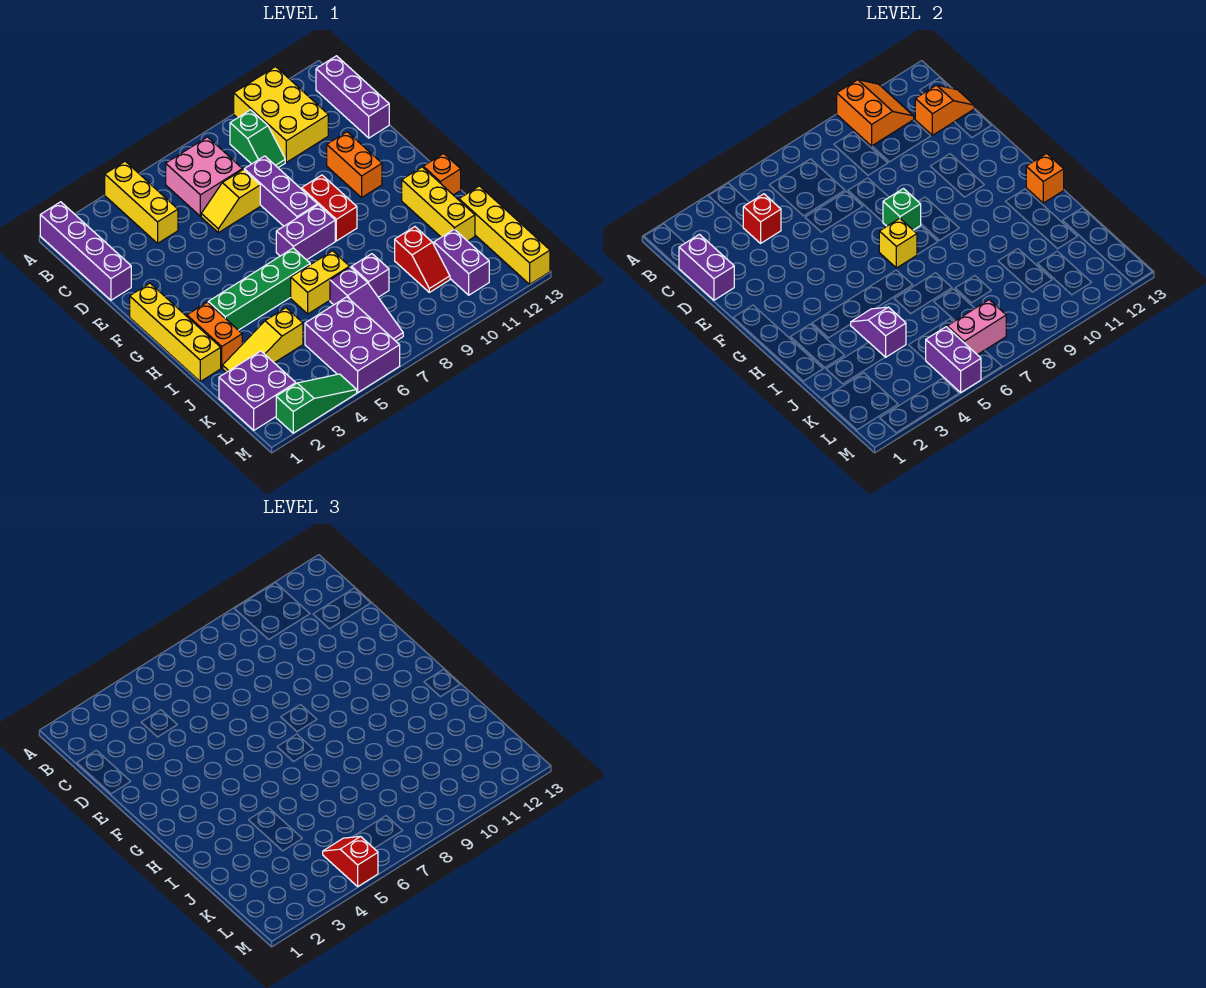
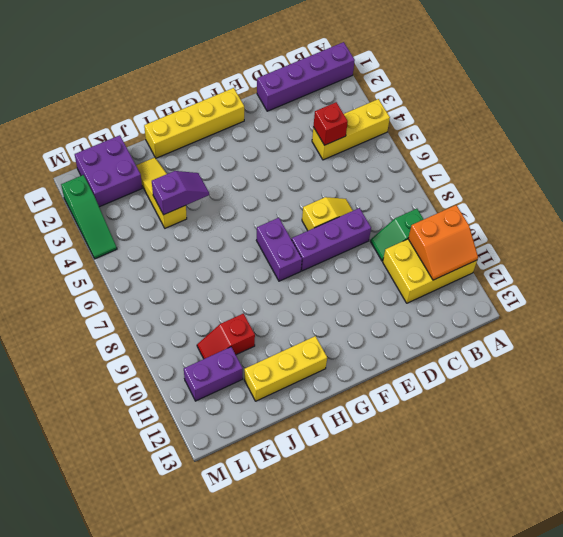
yellow 1x2 slope [302,197,353,231] -> yellow 1x2 slope turned to [201,170,260,233]
none -> pink 2x2 brick [166,137,242,216]
none -> purple 1x3 brick [316,56,389,138]
none -> orange 1x2 brick [327,132,382,198]
none -> red 1x2 brick [302,175,357,241]

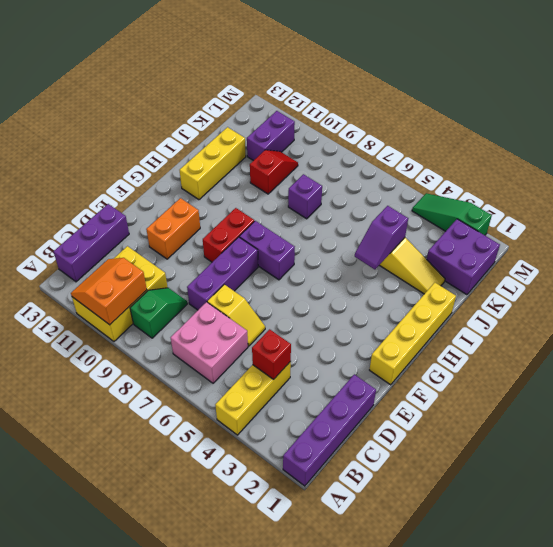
none -> orange 1x2 brick [187,302,242,368]
none -> green 1x4 brick [208,248,310,330]
none -> orange 1x1 brick [423,153,461,195]
none -> yellow 1x2 brick [291,251,350,314]

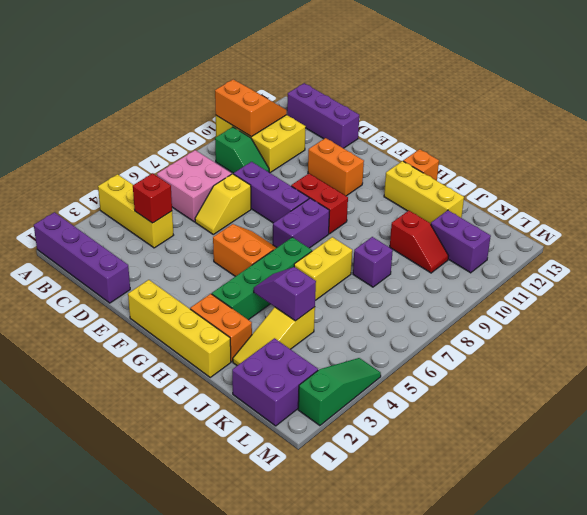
orange 2x2 slope [213,224,277,276] -> none
none -> purple 1x3 slope [330,267,403,341]
none -> yellow 1x4 brick [459,186,550,284]
none -> purple 2x3 brick [305,297,400,392]
none -> purple 1x2 brick [679,234,734,300]

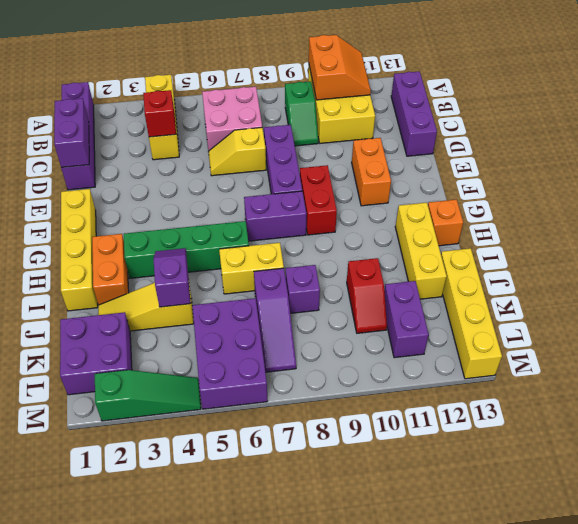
none -> orange 1x2 slope [915,85,974,135]
none -> green 1x1 brick [883,189,921,230]
none -> yellow 1x1 brick [879,218,917,268]
none -> orange 1x1 brick [1026,153,1064,203]

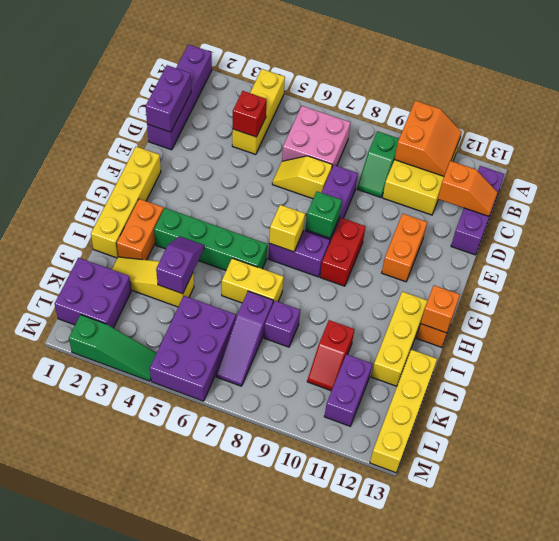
none -> purple 1x2 brick [926,327,981,392]
none -> pink 1x2 brick [947,300,1006,355]
none -> red 1x2 slope [323,837,378,886]

